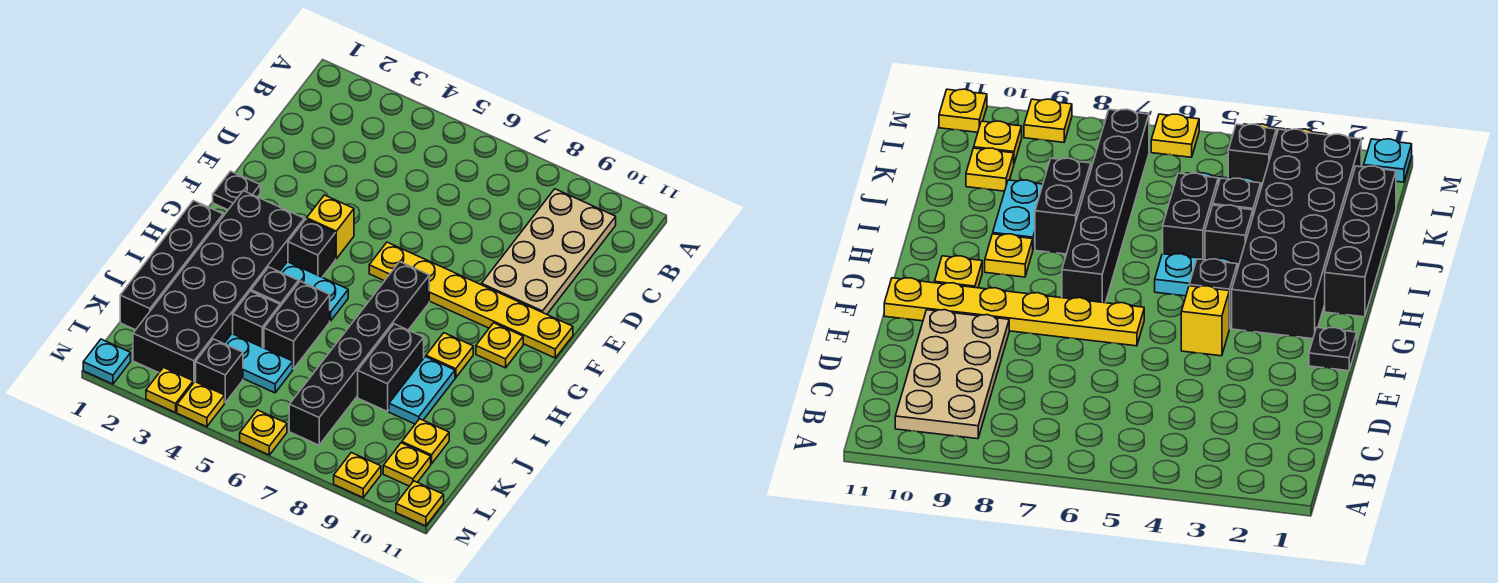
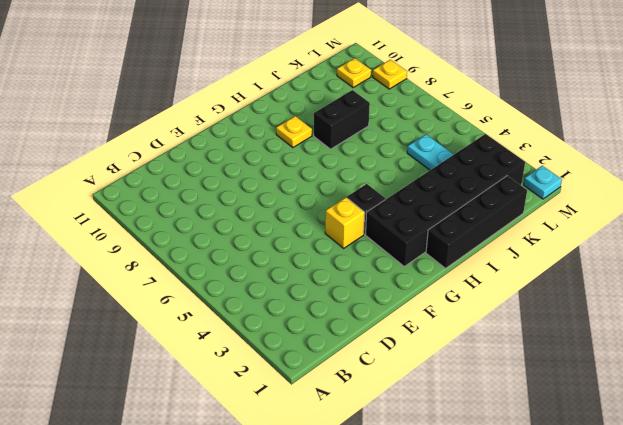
none -> tan 2x4 plate [482,189,616,314]
none -> black 1x1 plate [213,171,260,210]
none -> yellow 1x6 plate [369,242,573,358]

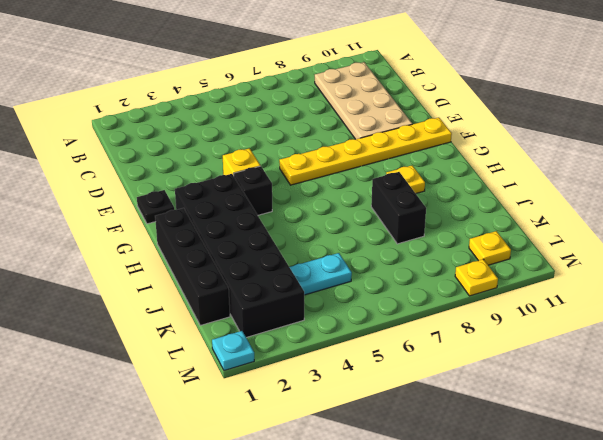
none -> black 1x6 brick [289,262,429,445]
none -> yellow 1x1 plate [476,323,523,368]
none -> cyan 1x2 plate [280,262,348,321]

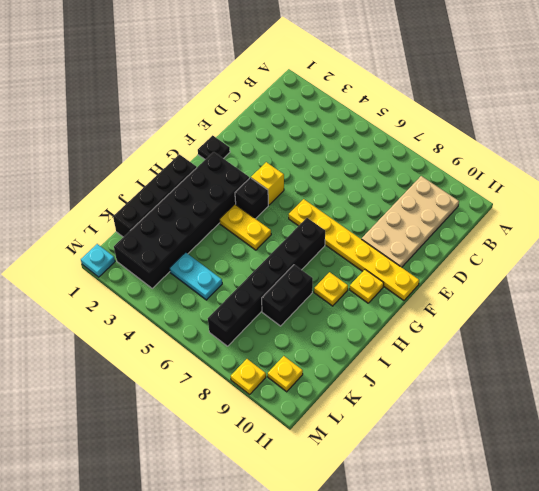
yellow 1x2 plate [219,204,271,250] -> cyan 1x2 plate [280,262,348,321]
none -> black 1x1 brick [251,267,299,306]
none -> black 1x2 brick [264,281,330,369]
none -> cyan 1x2 plate [389,357,455,424]

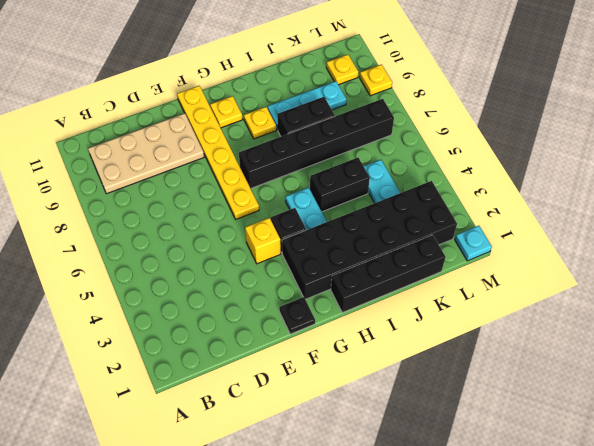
cyan 1x3 plate [267,81,347,130] -> cyan 1x2 plate [389,357,455,424]
none -> black 1x1 brick [251,267,299,306]
none -> black 1x1 brick [233,291,280,348]
none -> yellow 1x1 plate [402,419,449,464]

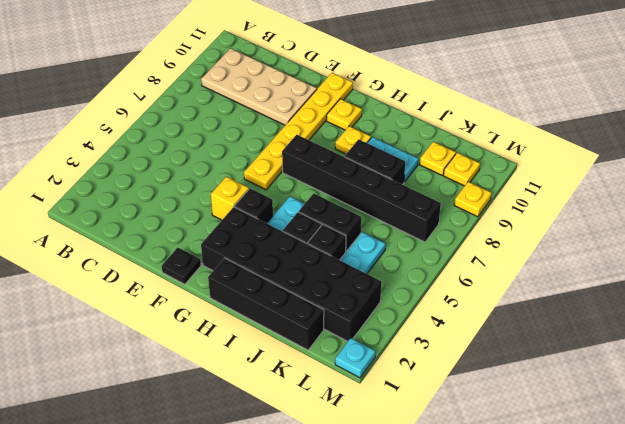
none -> black 1x1 brick [196,339,243,402]
none -> yellow 1x1 plate [146,368,193,413]
none -> yellow 1x1 plate [177,382,225,427]

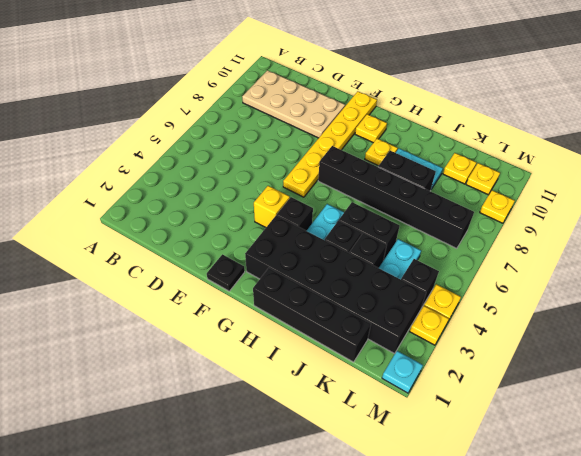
none -> yellow 1x1 plate [240,410,287,455]
none -> yellow 1x1 plate [396,481,444,526]

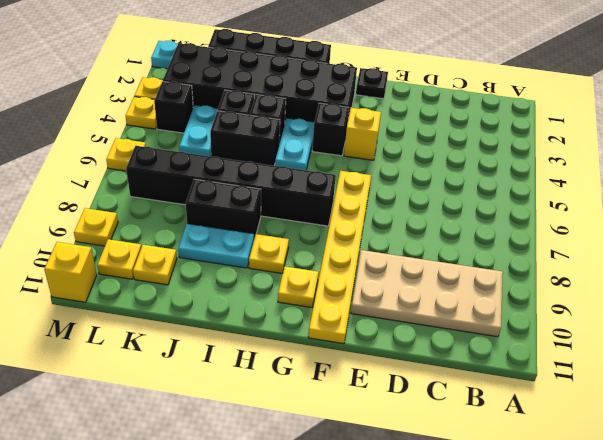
yellow 1x1 brick [44,242,97,302] -> yellow 1x1 plate [396,481,444,526]

